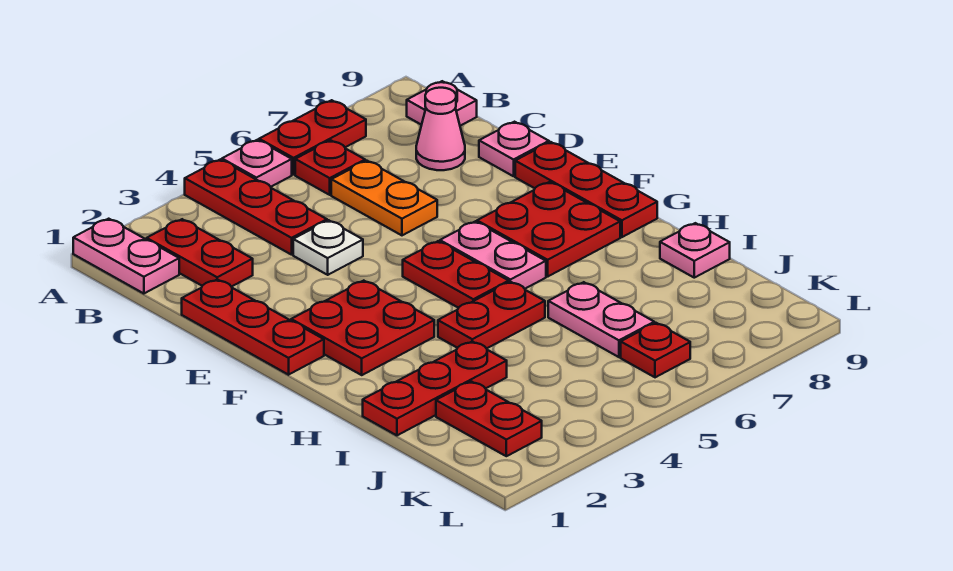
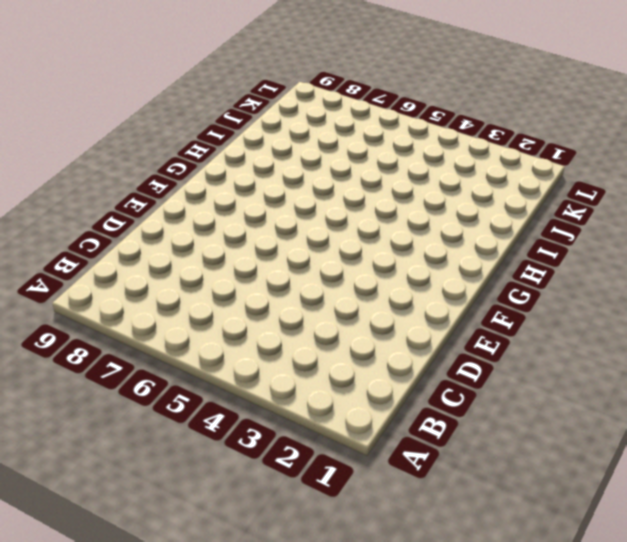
none -> pink 1x2 plate [73,219,179,294]
none -> red 1x3 plate [185,160,327,255]
none -> pink 1x1 plate [222,140,292,187]

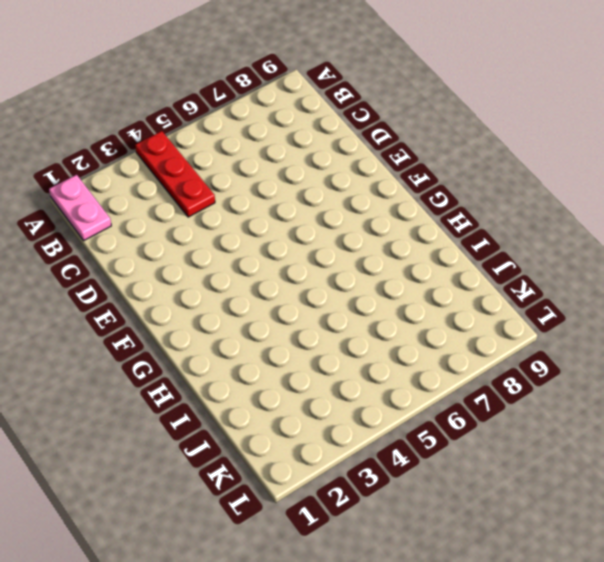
none -> pink 1x1 plate [222,140,292,187]
none -> red 1x2 plate [259,100,366,175]
none -> red 1x2 plate [147,219,253,287]

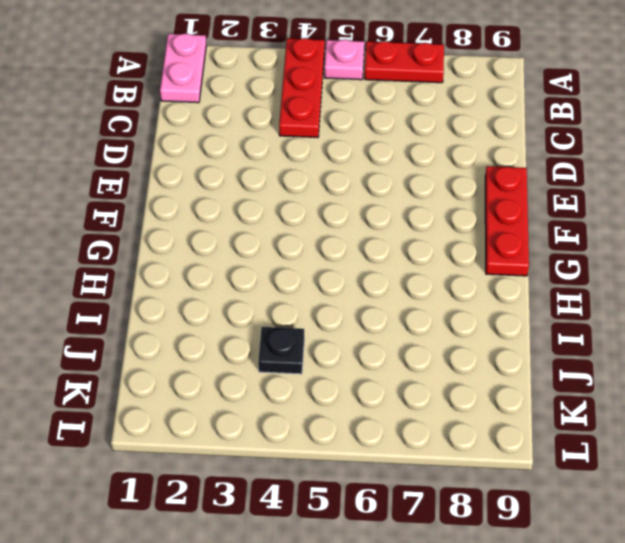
black 1x1 plate [258,327,304,374] -> none
none -> red 1x2 plate [147,219,253,287]
none -> red 1x1 plate [295,140,365,195]
none -> pink 1x1 plate [407,81,477,126]

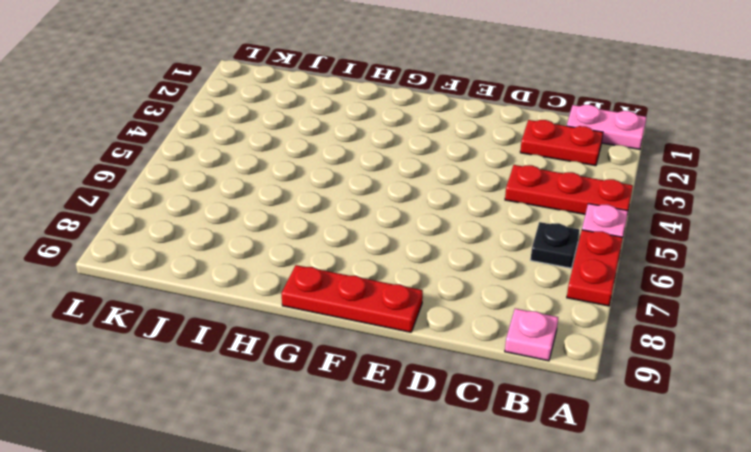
black 1x1 plate [531,222,579,268] -> red 1x1 plate [295,140,365,195]
none -> orange 1x2 plate [331,161,437,235]
none -> pink 1x1 cone [416,88,465,170]
none -> red 1x3 plate [182,280,324,375]

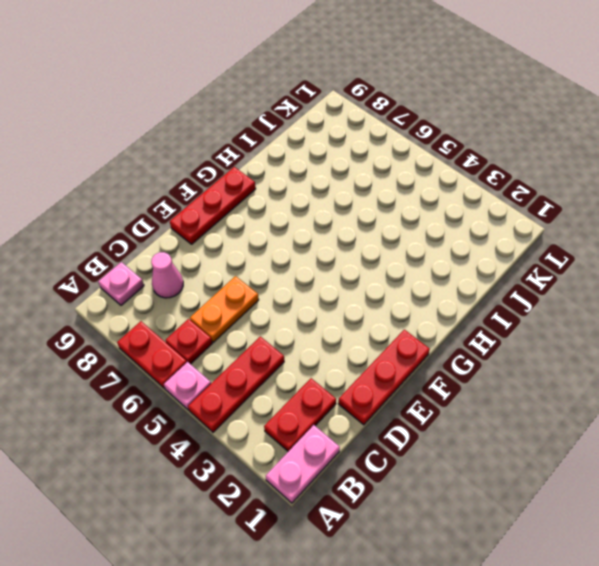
none -> white 1x1 plate [293,220,363,275]
none -> pink 1x1 plate [479,122,549,176]
none -> red 2x2 plate [291,281,434,375]

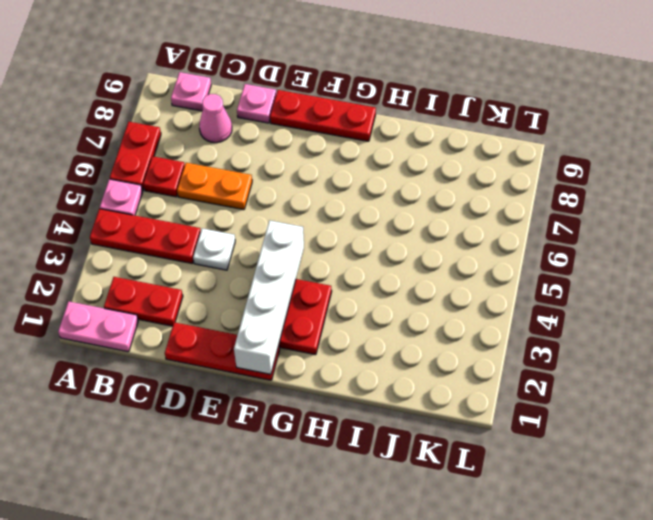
white 1x4 brick [234,220,304,374] -> none
none -> red 1x2 plate [403,241,509,308]
none -> pink 1x2 plate [440,221,546,289]
none -> red 2x2 plate [477,182,620,277]

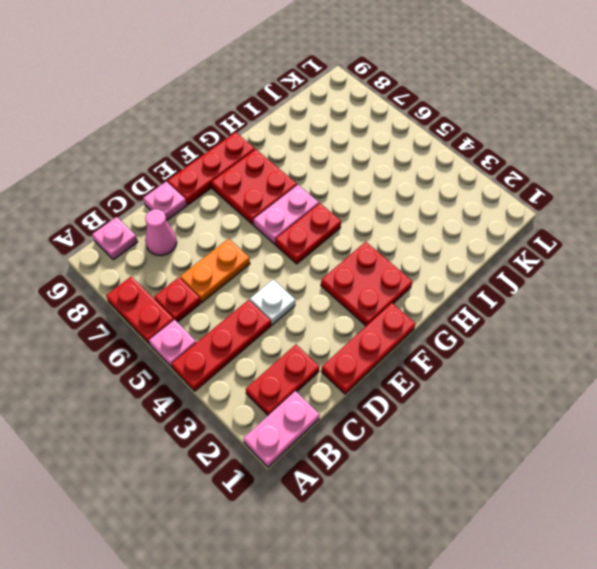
none -> red 1x2 plate [438,282,545,349]
none -> red 1x3 plate [363,341,507,435]
none -> pink 1x2 plate [548,282,654,357]

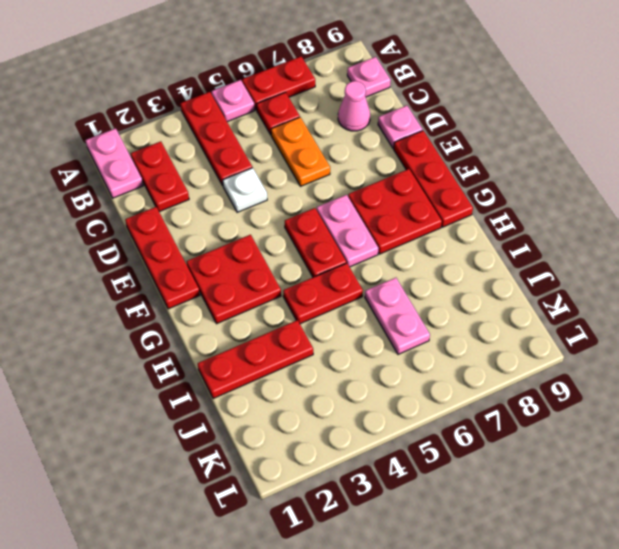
none -> pink 1x1 plate [660,223,730,278]
none -> red 1x2 plate [436,381,542,456]
none -> red 1x1 plate [621,323,690,377]

